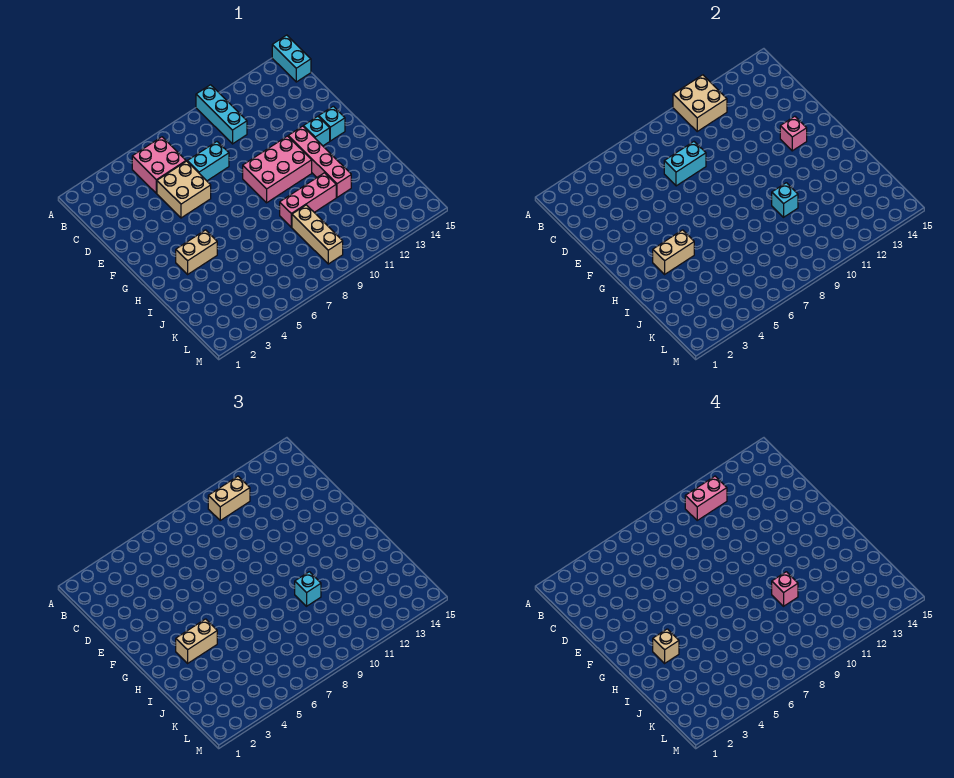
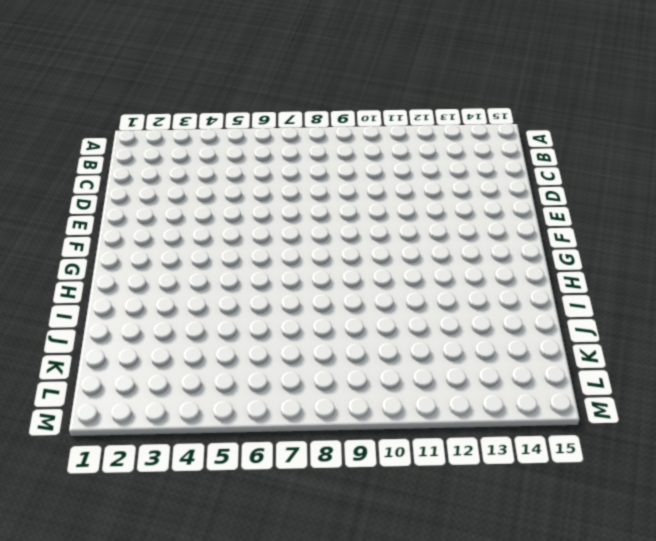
none -> cyan 1x3 brick [196,85,247,144]
none -> cyan 1x2 brick [272,35,311,82]
none -> pink 2x2 brick [132,137,186,193]

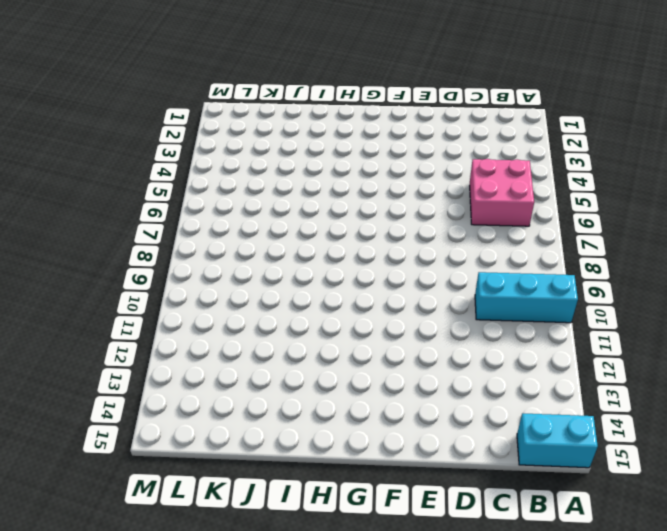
none -> tan 2x2 brick [157,161,211,218]
none -> cyan 1x2 brick [187,142,229,181]
none -> pink 2x3 brick [243,136,312,203]

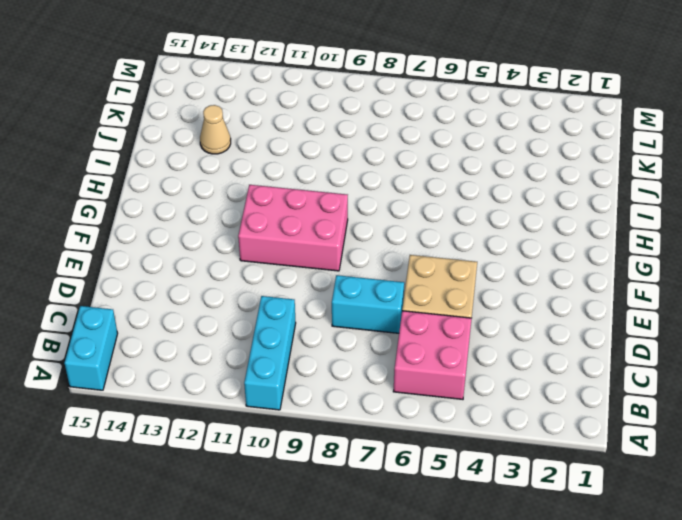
tan 1x1 cone [200,105,231,154] -> none
none -> pink 1x4 brick [288,126,351,197]
none -> cyan 1x1 brick [303,116,330,146]
none -> cyan 1x1 brick [319,106,345,141]

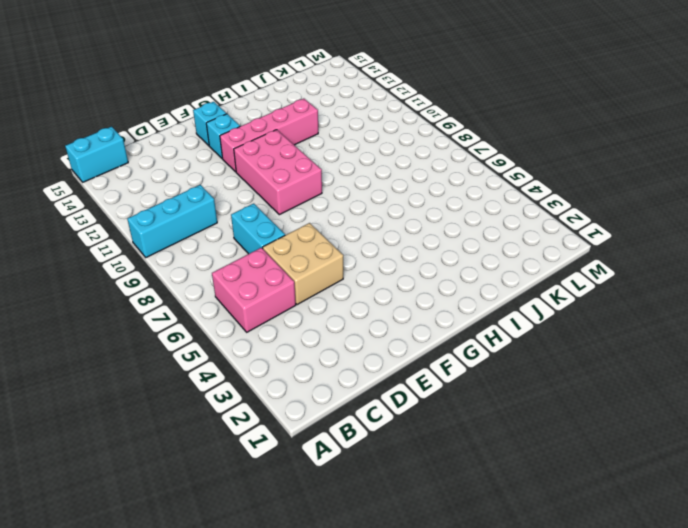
none -> tan 1x2 brick [176,230,217,274]
none -> pink 1x3 brick [280,173,336,227]
none -> tan 1x3 brick [292,205,343,264]

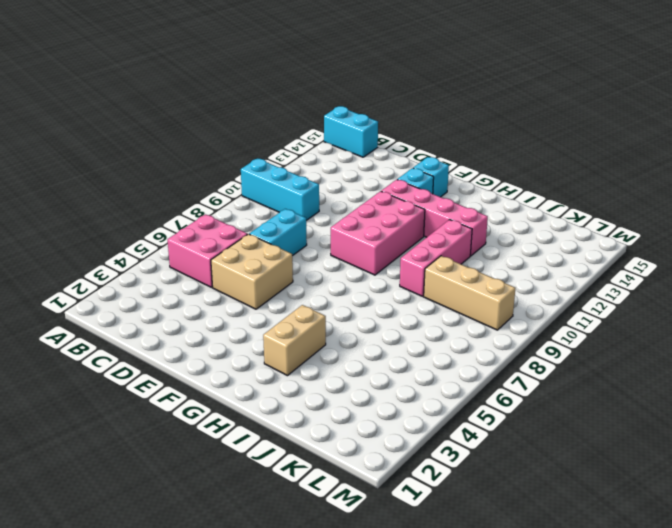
none -> tan 2x2 brick [673,75,727,131]
none -> cyan 1x2 brick [664,142,706,186]
none -> pink 1x1 brick [780,116,807,151]

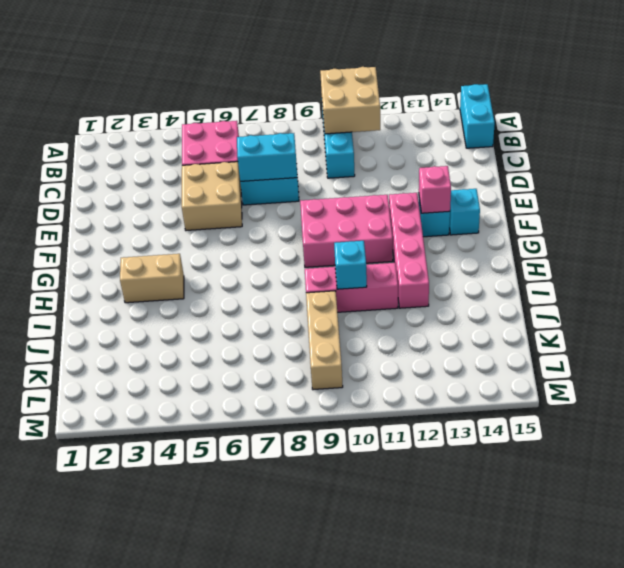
none -> tan 1x2 brick [653,230,694,274]
none -> tan 1x2 brick [208,476,250,520]
none -> tan 1x2 brick [176,619,217,663]

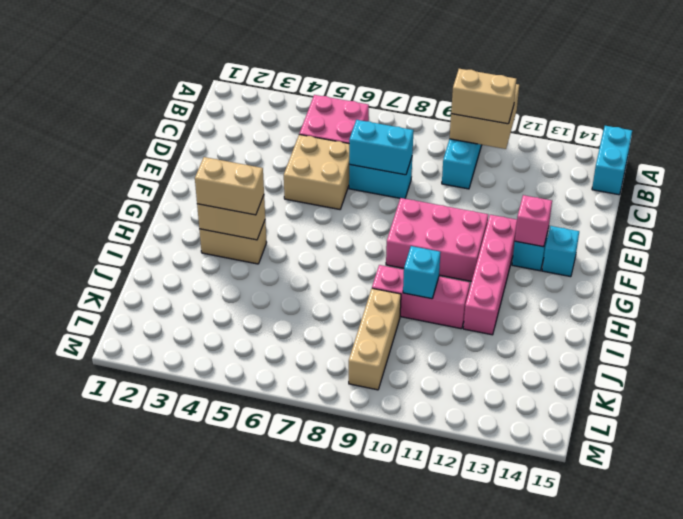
none -> cyan 1x1 brick [295,572,321,606]
none -> pink 1x2 brick [685,476,727,520]
none -> tan 1x1 brick [653,629,679,663]

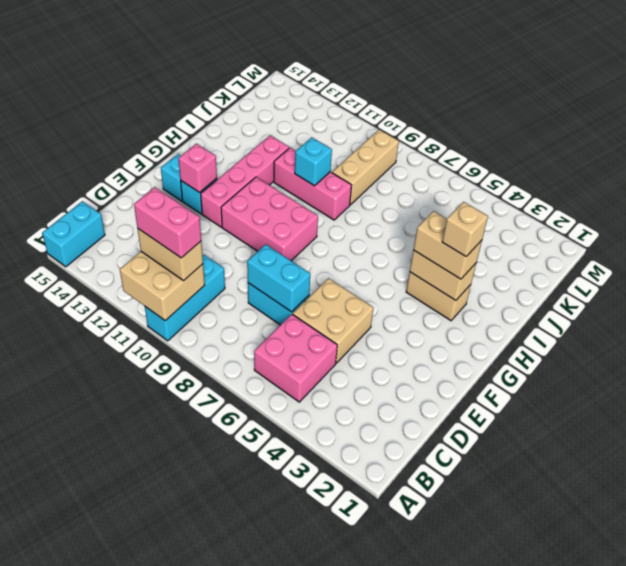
none -> cyan 1x1 brick [295,572,321,606]
none -> pink 1x1 brick [772,572,798,606]

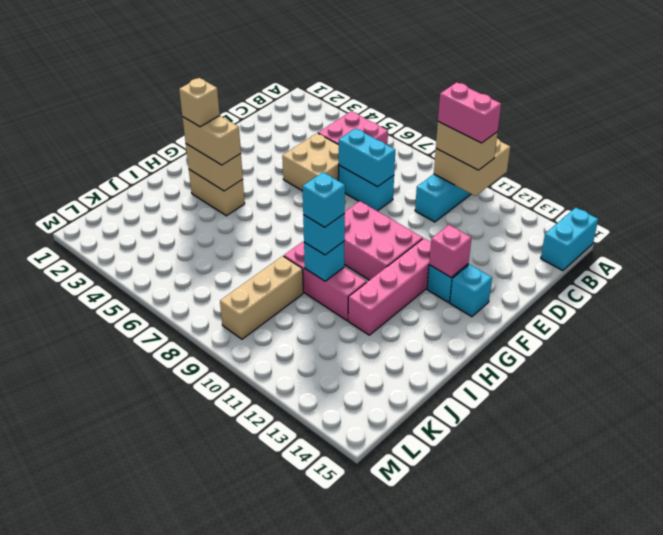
cyan 1x1 brick [302,172,345,227] -> pink 1x1 brick [772,572,798,606]

